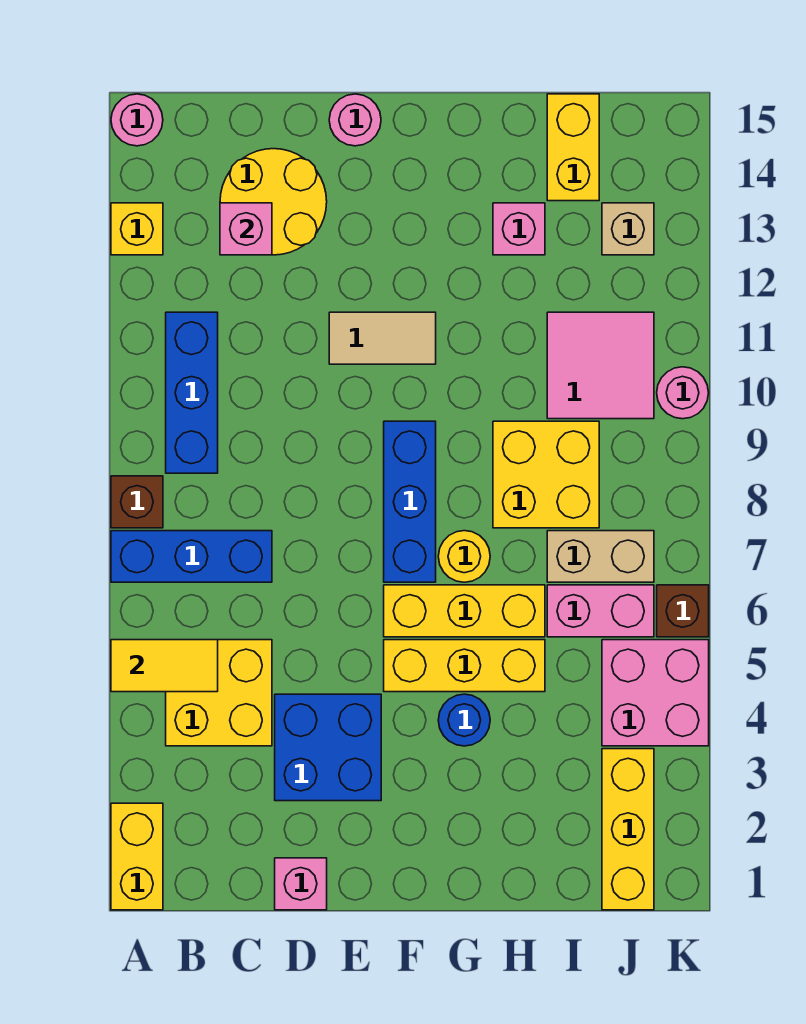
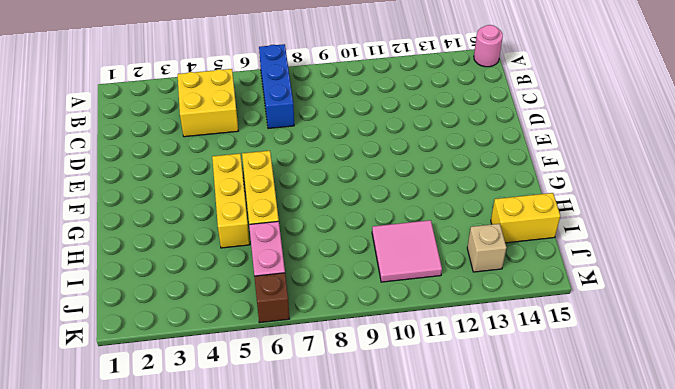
none -> yellow 1x2 brick [111,803,163,910]
none -> brown 1x1 brick [111,476,163,528]
none -> yellow 1x1 brick [111,203,163,255]
none -> blue 1x3 brick [166,312,218,473]

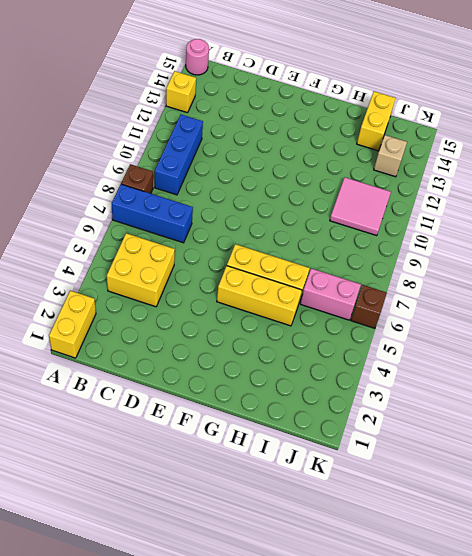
none -> yellow 2x2 round brick [220,149,327,255]
none -> pink 1x1 brick [275,858,327,910]
none -> blue 2x2 brick [275,694,381,801]
none -> tan 1x2 tile [329,312,436,364]

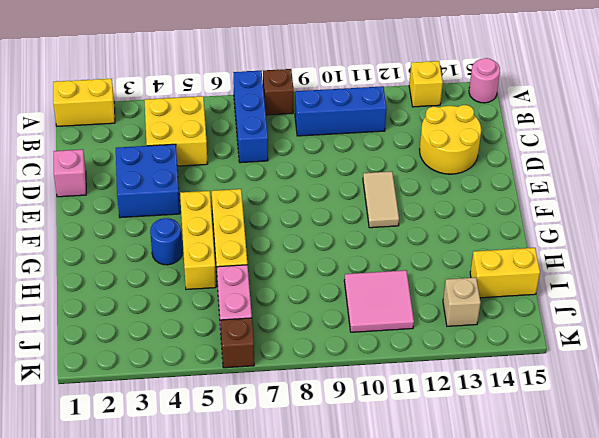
none -> pink 1x1 round brick [329,94,381,146]
none -> blue 1x3 brick [384,421,436,582]
none -> yellow 1x1 round brick [438,531,490,582]
none -> yellow 2x2 brick [493,421,599,528]

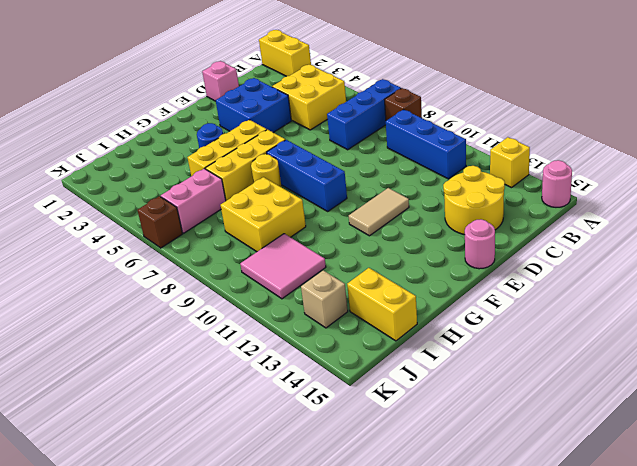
none -> pink 1x1 brick [493,203,545,255]
none -> tan 1x2 brick [547,531,654,582]
none -> yellow 1x3 brick [602,749,654,910]
none -> pink 2x2 brick [602,640,709,746]

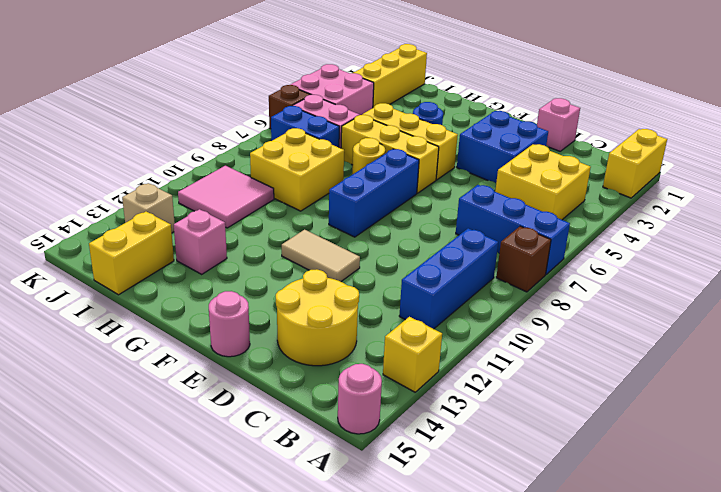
blue 1x2 brick [271,106,339,147] -> tan 1x2 brick [547,531,654,582]
none -> pink 1x1 round brick [657,367,709,419]
none -> yellow 1x2 tile [111,640,218,692]
none -> pink 1x1 brick [220,203,272,255]

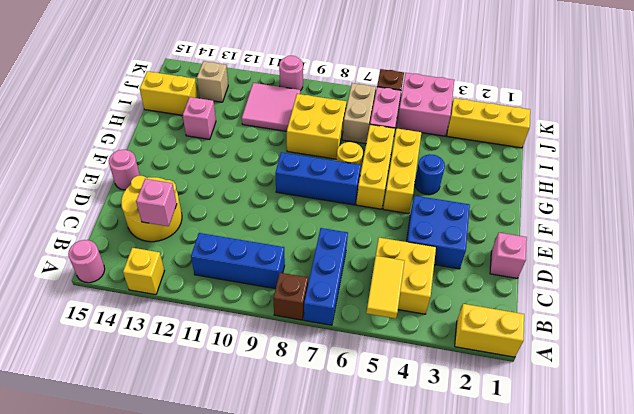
none -> tan 1x2 tile [329,312,436,364]

